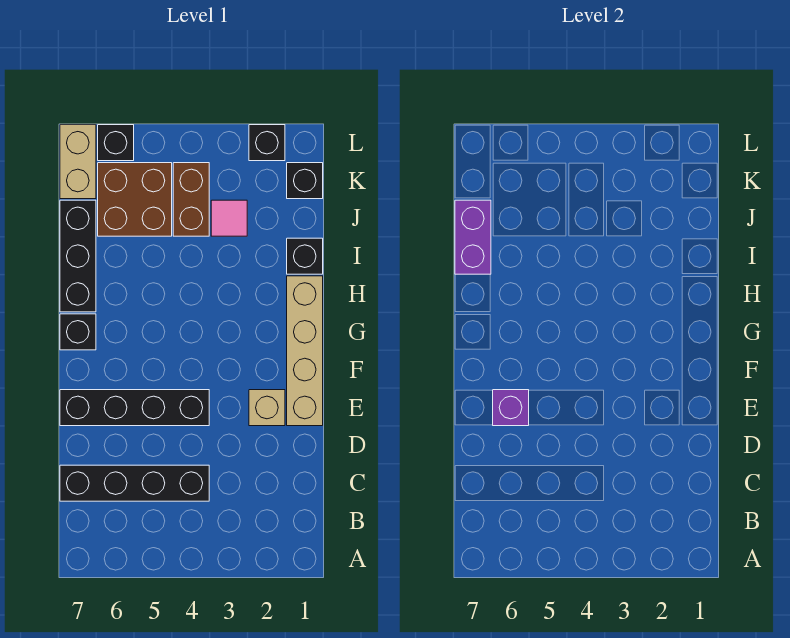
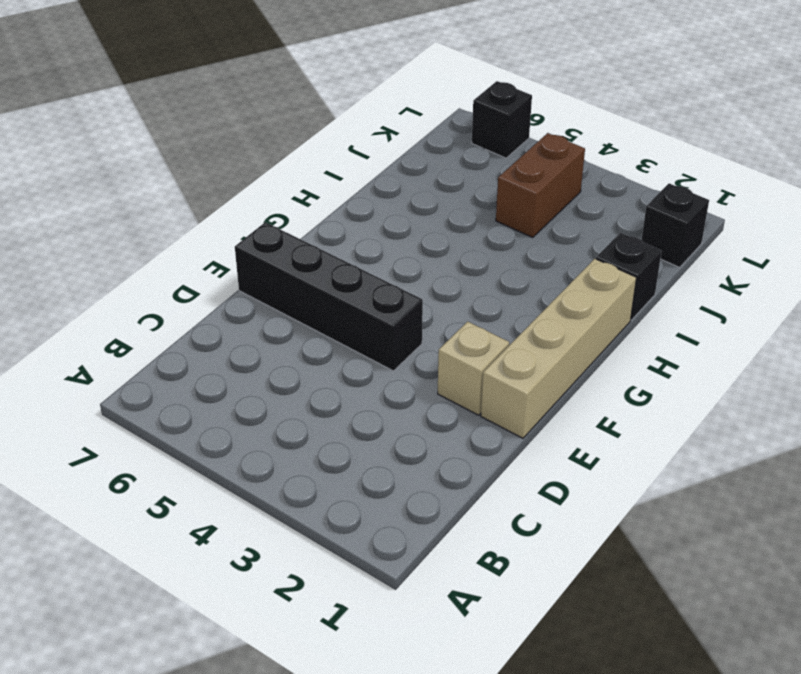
none -> black 1x4 brick [60,465,209,501]
none -> black 1x1 brick [60,314,96,350]
none -> black 1x3 brick [60,200,96,312]

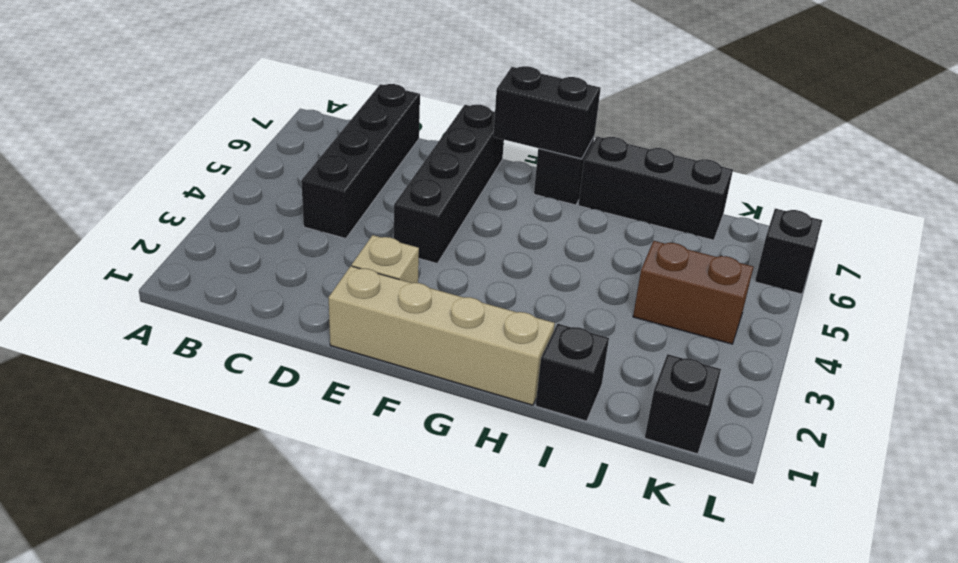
black 1x2 brick [493,66,601,159] -> none
none -> pink 1x1 tile [211,200,247,236]
none -> brown 2x2 brick [98,163,172,236]
none -> tan 1x2 brick [60,125,96,199]

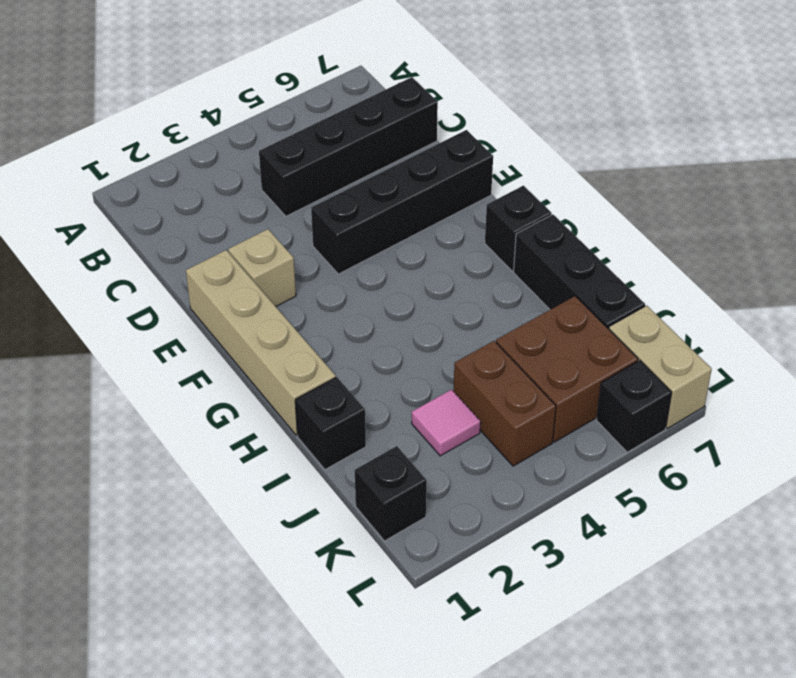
none -> black 1x1 brick [249,125,285,161]
none -> purple 1x1 brick [493,390,529,426]
none -> purple 1x2 brick [455,200,491,274]

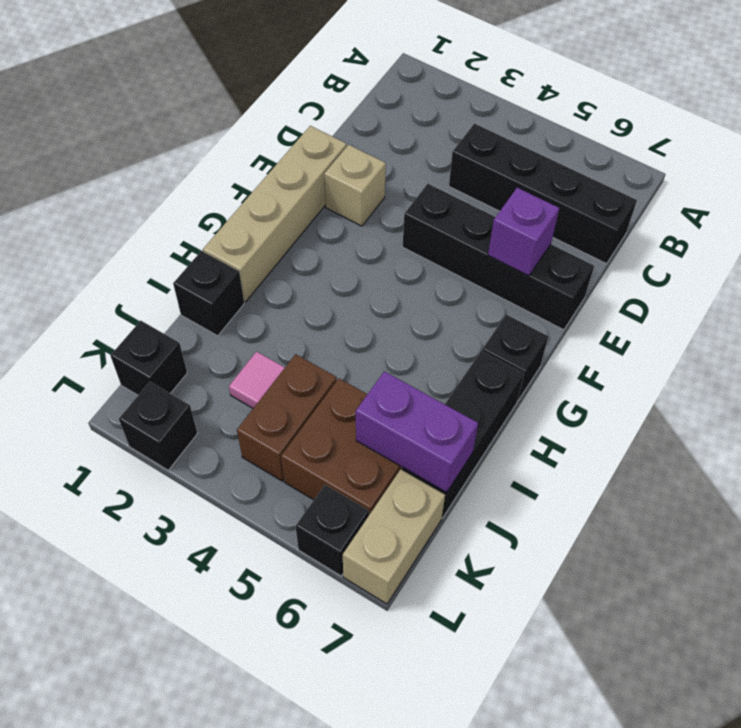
purple 1x2 brick [356,371,478,492] -> purple 1x2 brick turned to [455,200,491,274]

